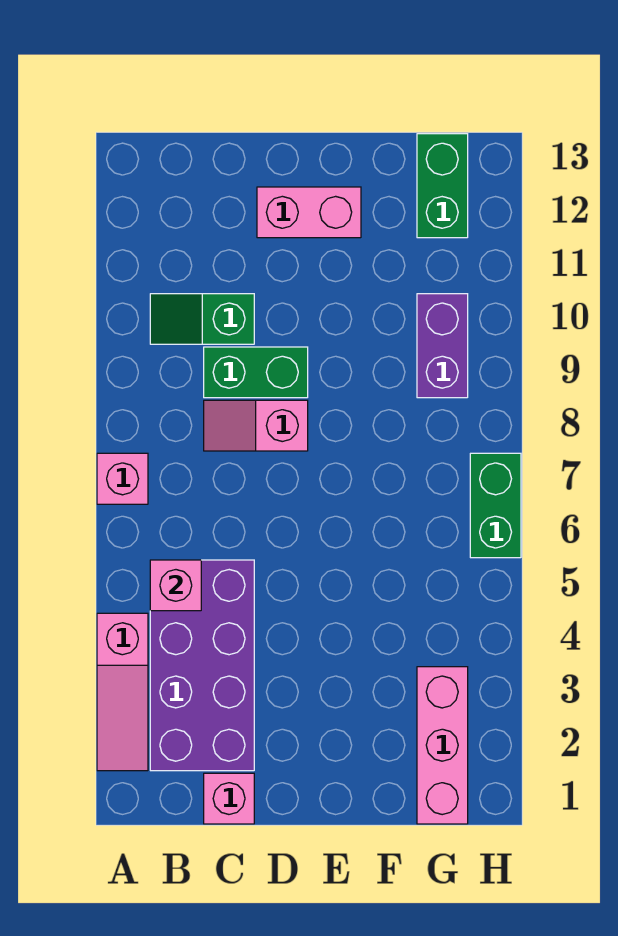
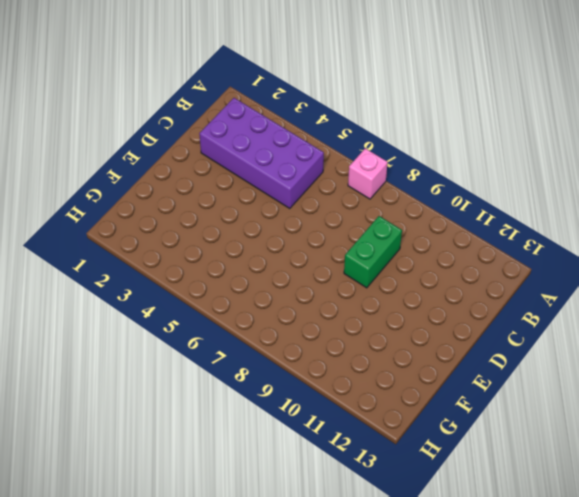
none -> pink 1x3 slope [97,613,148,771]
none -> green 1x2 slope [150,294,254,344]
none -> pink 1x1 brick [204,773,254,824]

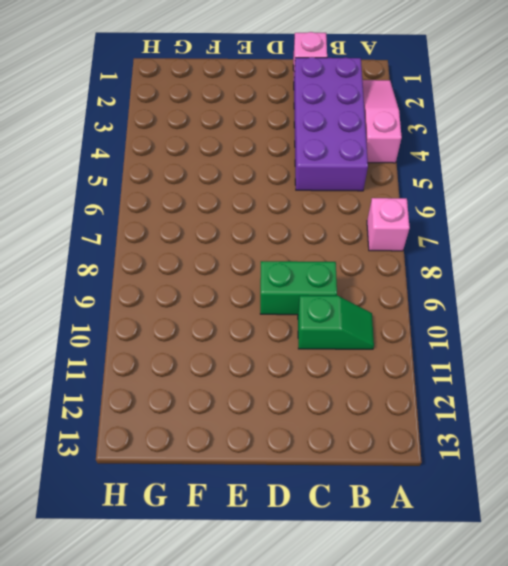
none -> pink 1x2 slope [204,400,308,451]
none -> pink 1x2 brick [257,187,361,238]
none -> pink 1x3 brick [417,667,468,824]

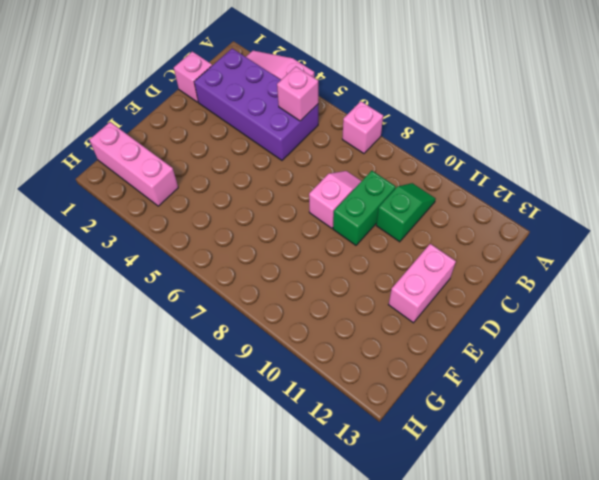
none -> purple 1x2 brick [417,294,468,398]
none -> green 1x2 brick [417,134,468,238]
none -> green 1x2 brick [470,453,521,558]

